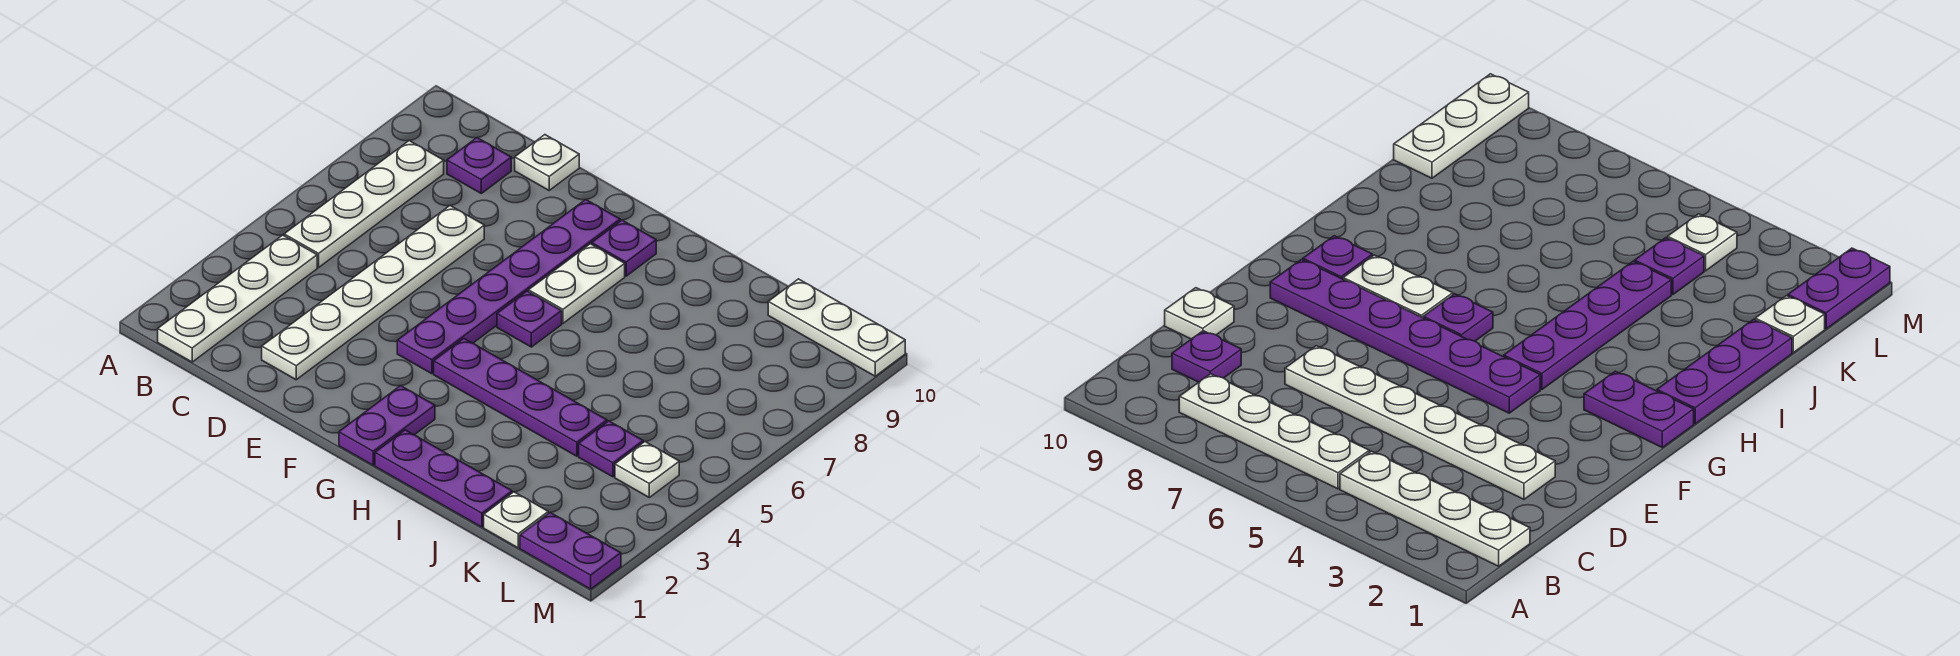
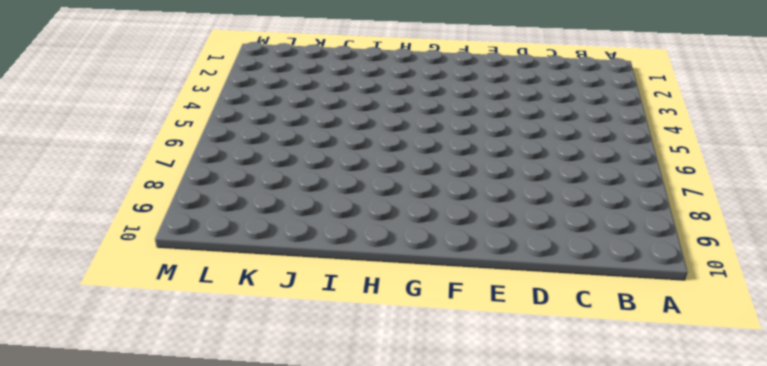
none -> white 1x4 plate [158,235,317,362]
none -> white 1x4 plate [284,141,444,267]
none -> purple 1x1 plate [447,138,511,193]

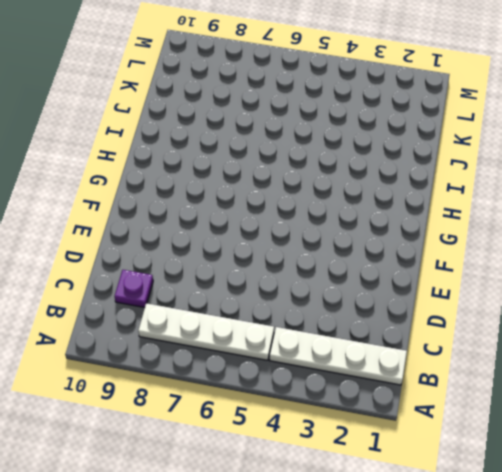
none -> white 1x6 plate [262,206,484,380]
none -> white 1x1 plate [515,135,579,190]
none -> purple 1x6 plate [397,200,620,374]

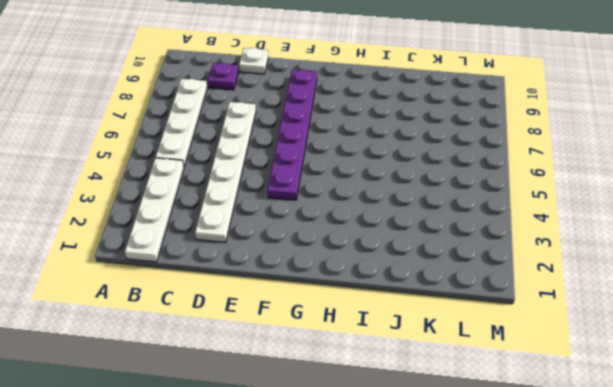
none -> purple 1x2 plate [339,386,435,465]
none -> purple 1x4 plate [434,339,607,456]
none -> purple 1x1 plate [497,291,562,347]

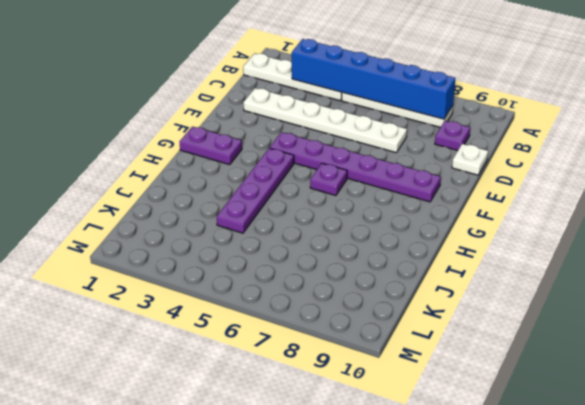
blue 1x6 brick [292,39,455,119] -> none
none -> white 1x2 plate [529,244,625,323]
none -> purple 1x1 plate [592,220,656,276]
none -> purple 1x3 plate [375,430,512,527]

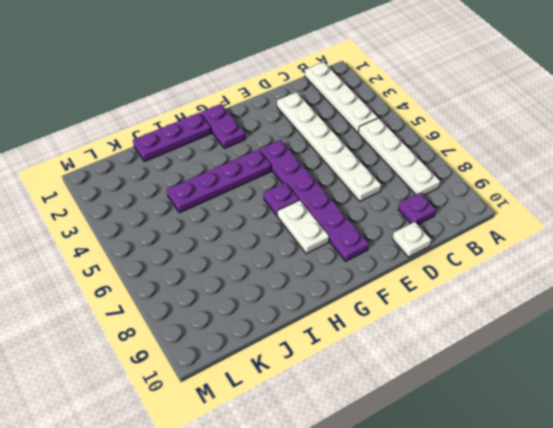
none -> purple 1x1 plate [592,220,656,276]
none -> white 1x1 plate [484,492,548,548]
none -> purple 1x1 plate [579,421,643,477]

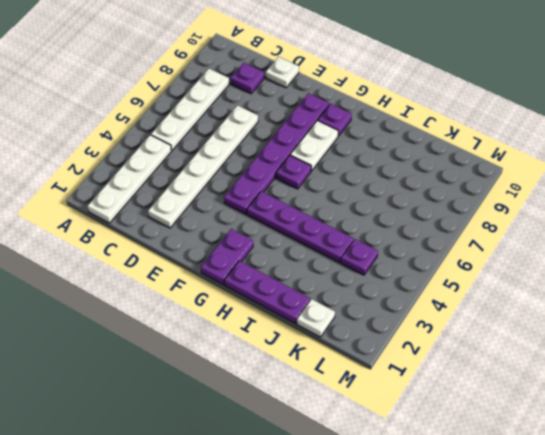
none -> white 1x3 plate [768,279,905,376]
none -> purple 1x2 plate [520,513,621,589]
none -> white 1x1 plate [615,442,679,497]

